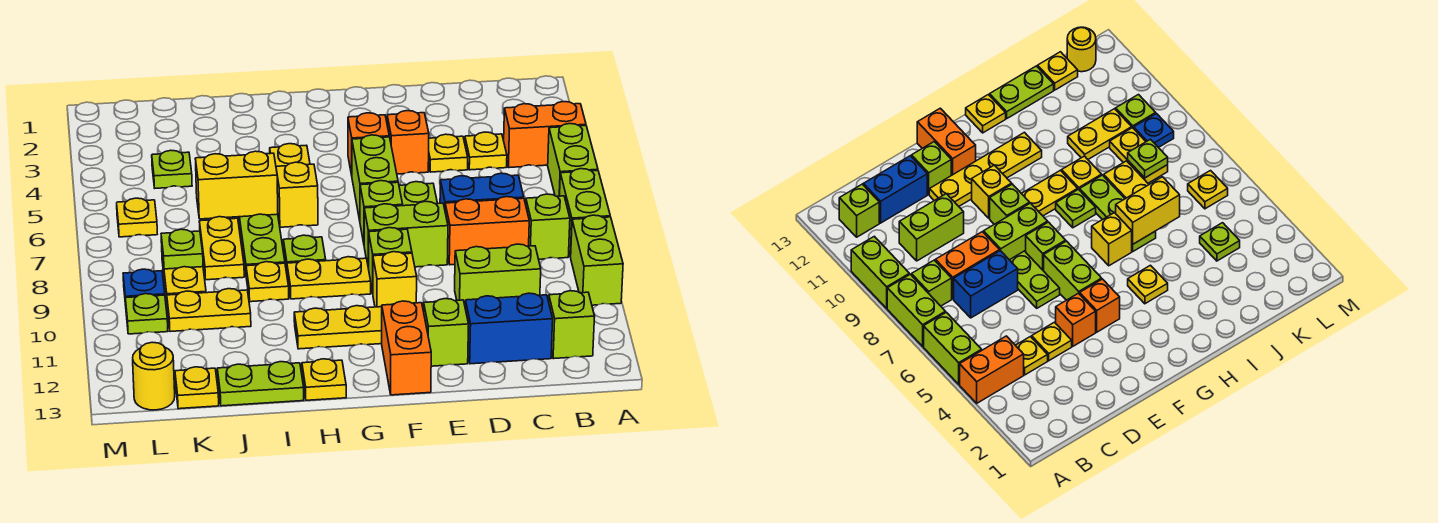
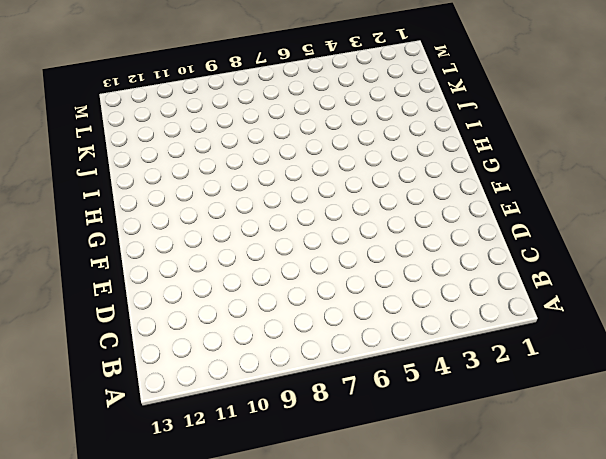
none -> orange 1x2 brick [504,102,586,168]
none -> lime 1x2 brick [548,124,598,196]
none -> lime 1x2 brick [560,169,610,257]
none -> lime 1x2 brick [571,215,623,305]

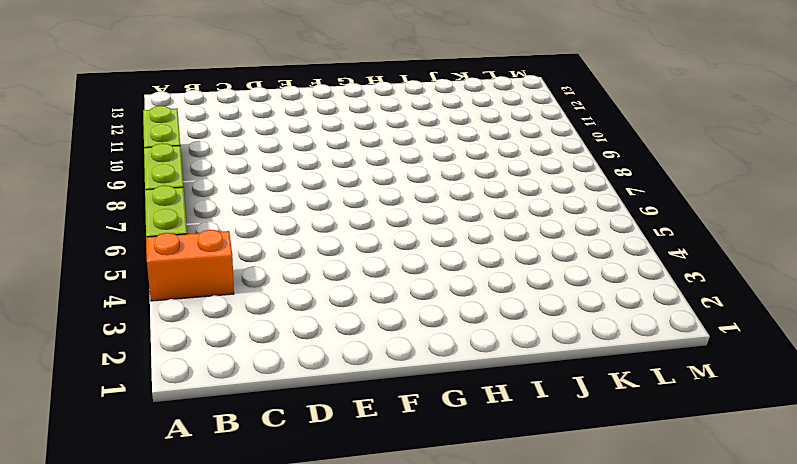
none -> lime 1x1 brick [526,194,570,259]
none -> lime 1x1 brick [549,291,595,359]
none -> yellow 1x1 plate [465,132,507,170]
none -> blue 1x2 brick [440,173,524,209]

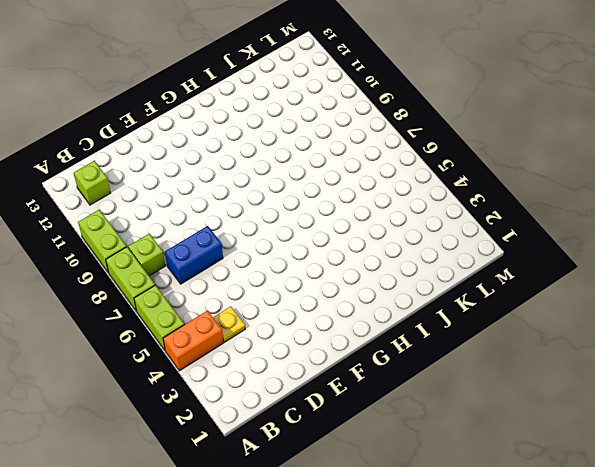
none -> orange 1x2 brick [445,197,529,265]
none -> lime 1x2 brick [455,244,541,305]
none -> blue 1x2 brick [465,293,553,364]
none -> yellow 1x1 plate [428,134,468,172]

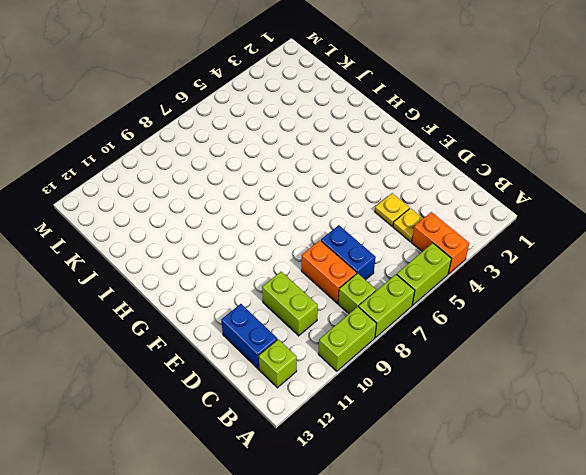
none -> orange 1x1 brick [387,111,429,174]
none -> lime 1x2 plate [399,182,438,206]
none -> lime 1x2 brick [364,201,448,269]
none -> yellow 1x4 plate [294,301,436,349]

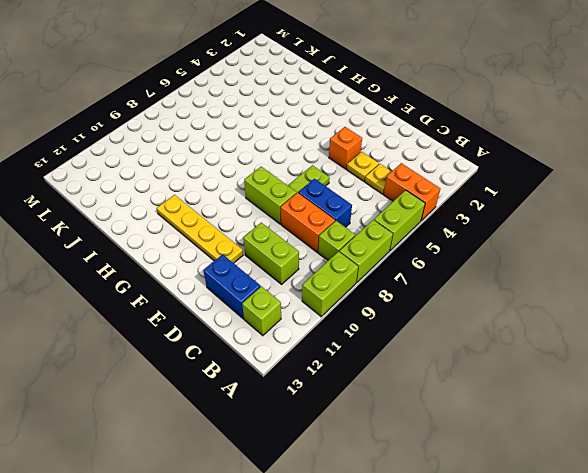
none -> lime 1x1 brick [424,299,469,366]
none -> orange 1x1 brick [348,113,389,175]
none -> lime 1x2 brick [352,135,398,220]
none -> lime 1x1 brick [360,181,403,243]

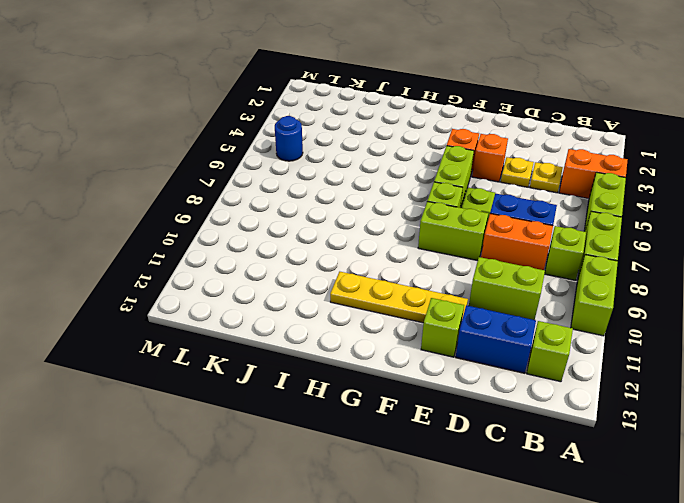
blue 1x1 round brick [275,116,303,161] -> none
none -> lime 1x1 brick [369,228,412,293]
none -> yellow 1x1 brick [373,252,417,307]
none -> orange 1x2 brick [382,301,431,395]
none -> yellow 1x2 plate [287,257,371,299]

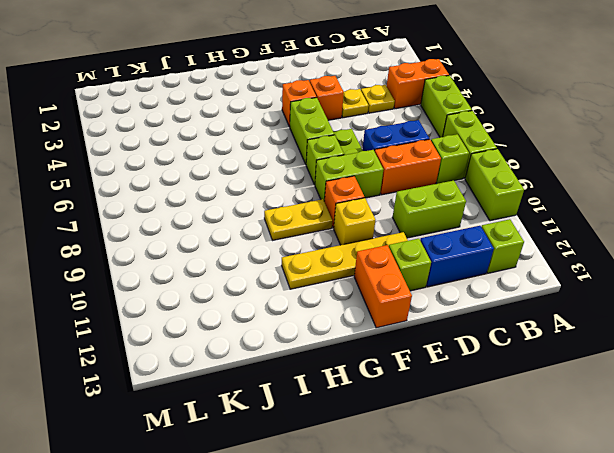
orange 1x1 brick [324,176,364,228] -> lime 1x1 brick [369,228,412,293]
none -> yellow 1x1 plate [270,144,310,166]
none -> yellow 1x1 brick [276,162,318,227]
none -> lime 1x1 plate [283,235,326,272]
none -> yellow 1x1 plate [302,359,346,400]

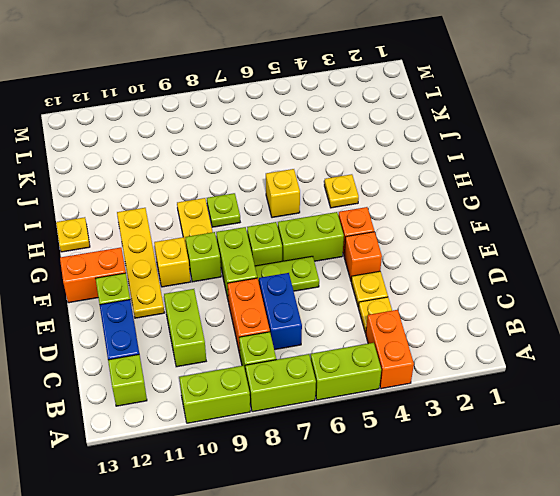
none -> lime 1x3 plate [238,214,285,272]
none -> yellow 1x1 plate [246,262,289,302]
none -> lime 1x2 plate [217,362,304,406]
none -> yellow 1x2 plate [199,217,244,280]

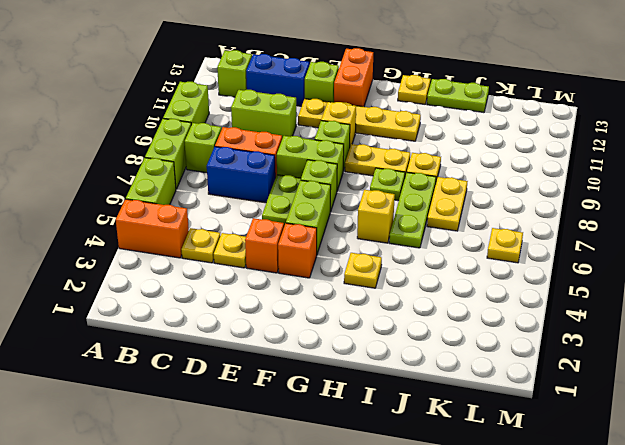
none -> yellow 1x2 plate [167,289,251,332]
none -> lime 1x1 plate [152,150,192,188]
none -> yellow 1x2 plate [162,255,206,300]
none -> yellow 1x1 plate [175,367,219,409]

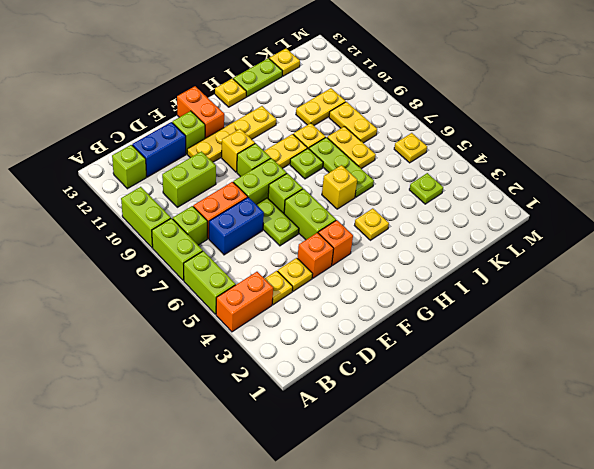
none -> blue 1x1 plate [123,269,165,305]
none -> lime 1x1 plate [125,294,168,334]
none -> yellow 1x1 round brick [133,342,175,410]
none -> yellow 1x2 brick [195,151,278,219]

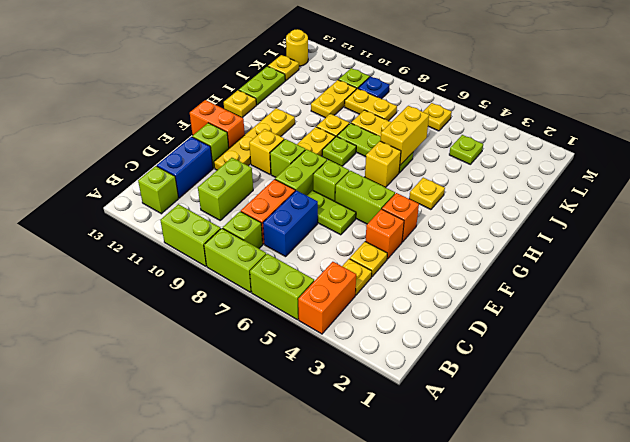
none -> lime 1x1 plate [161,229,203,269]

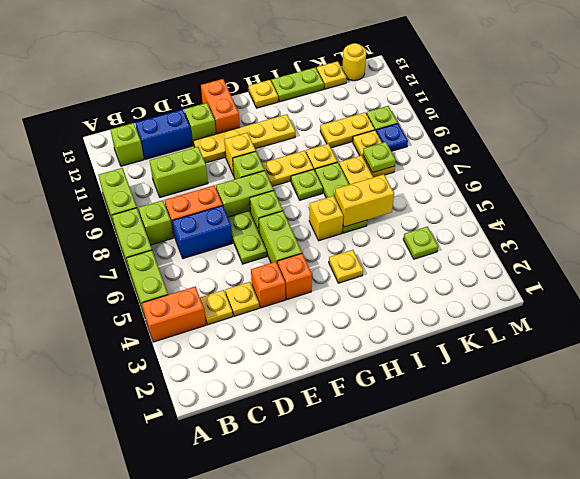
none -> yellow 1x1 plate [117,198,157,237]

